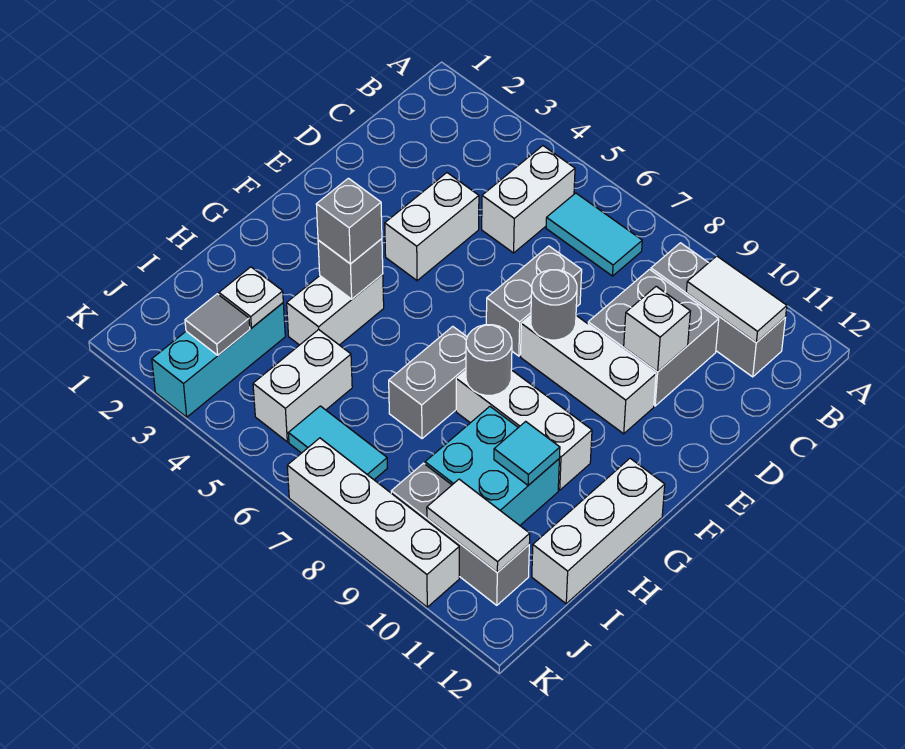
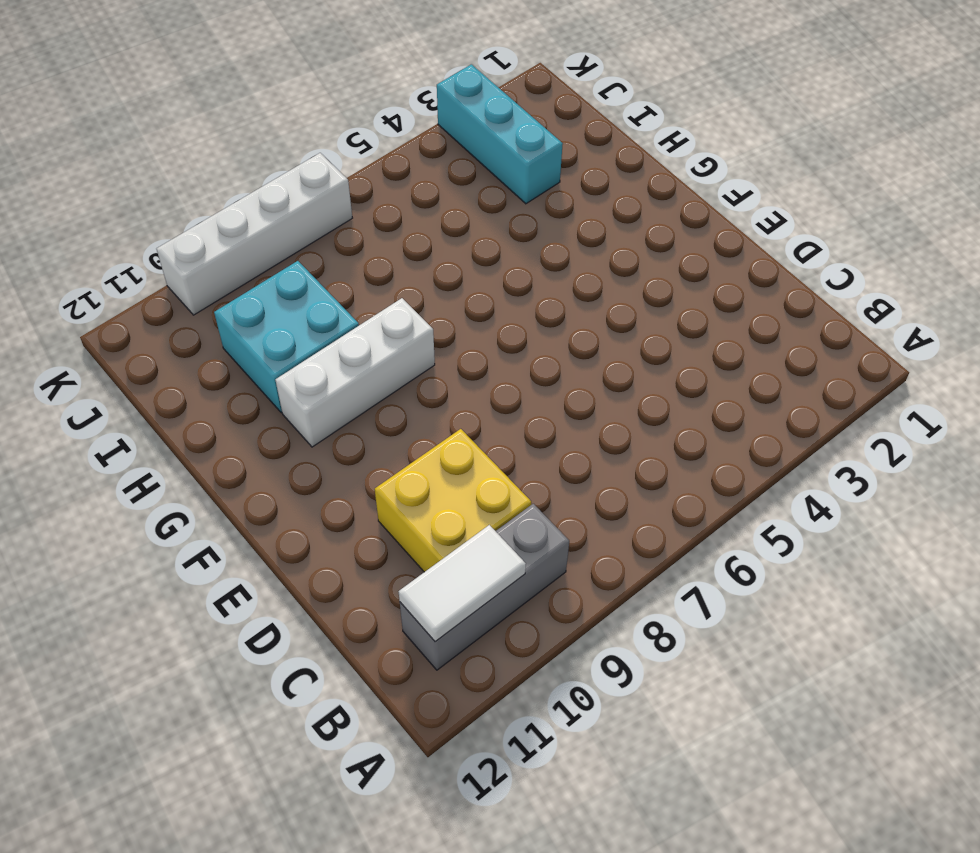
yellow 2x2 brick [375,429,531,572] -> grey 2x2 brick [588,269,719,406]
none -> white 1x2 brick [482,146,575,253]
none -> cyan 1x2 tile [546,193,642,276]
none -> white 1x2 brick [385,173,479,281]

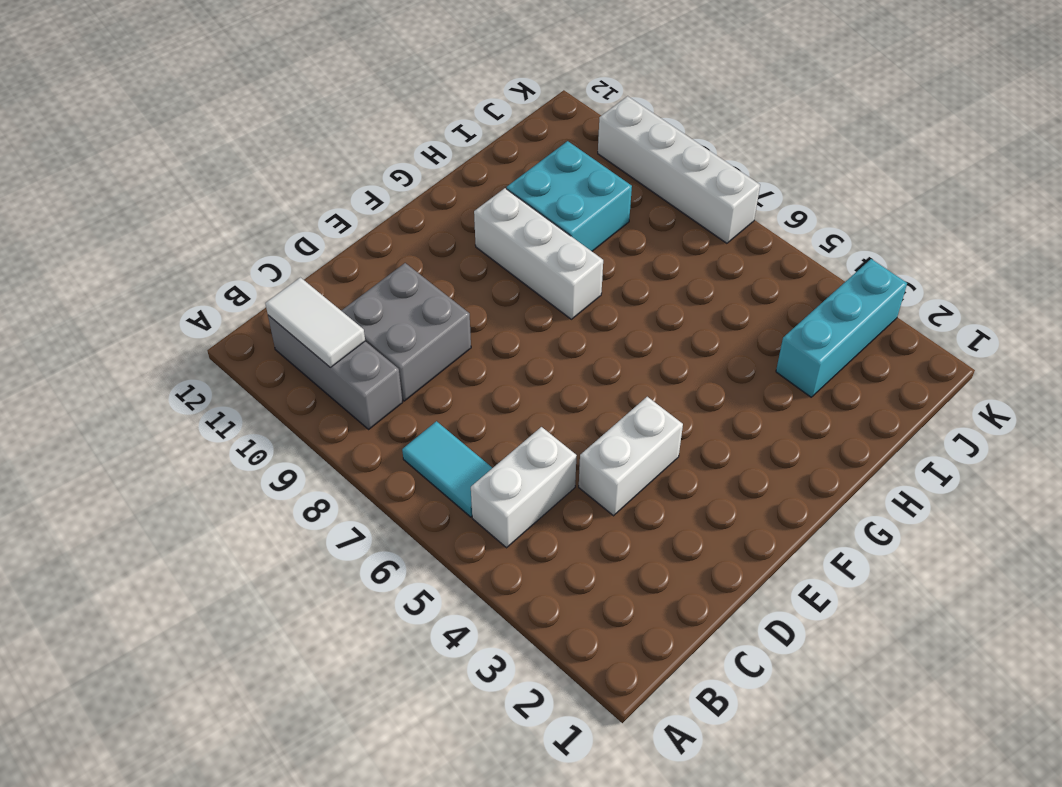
none -> grey 1x2 brick [486,246,582,356]
none -> white 1x3 brick [521,316,656,434]
none -> white 1x2 brick [287,274,384,345]

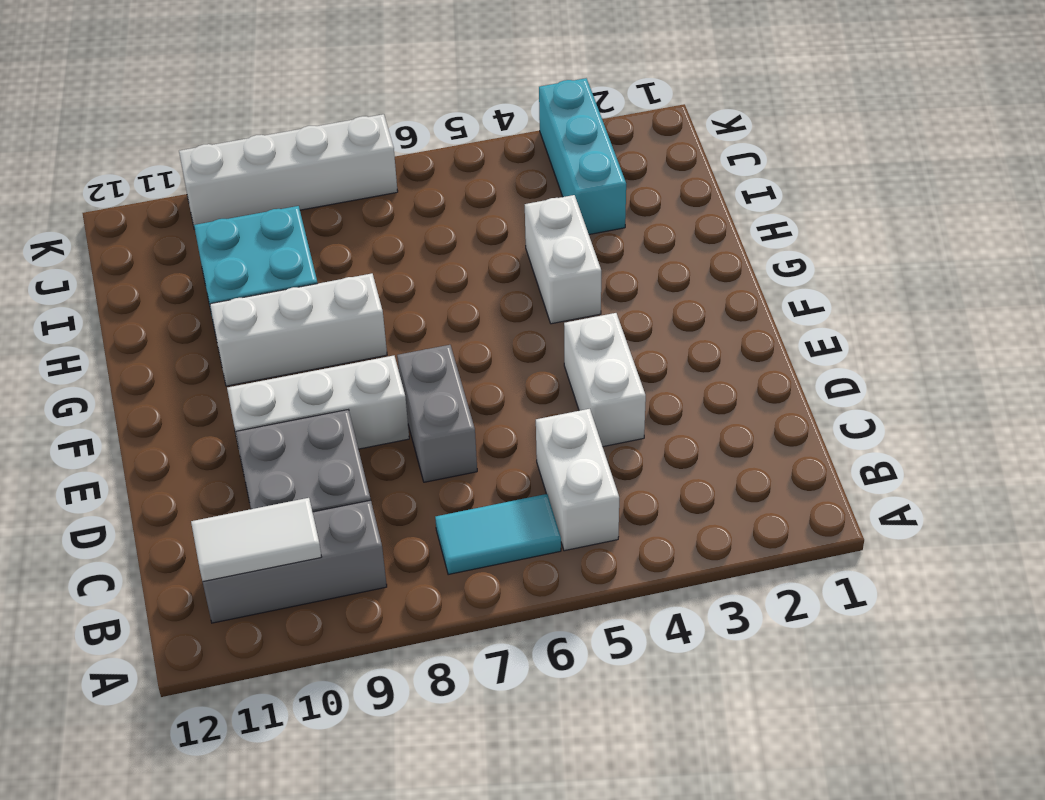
none -> grey 1x2 brick [389,326,467,439]
none -> white 1x3 brick [532,458,665,604]
none -> white 1x2 brick [253,330,352,442]

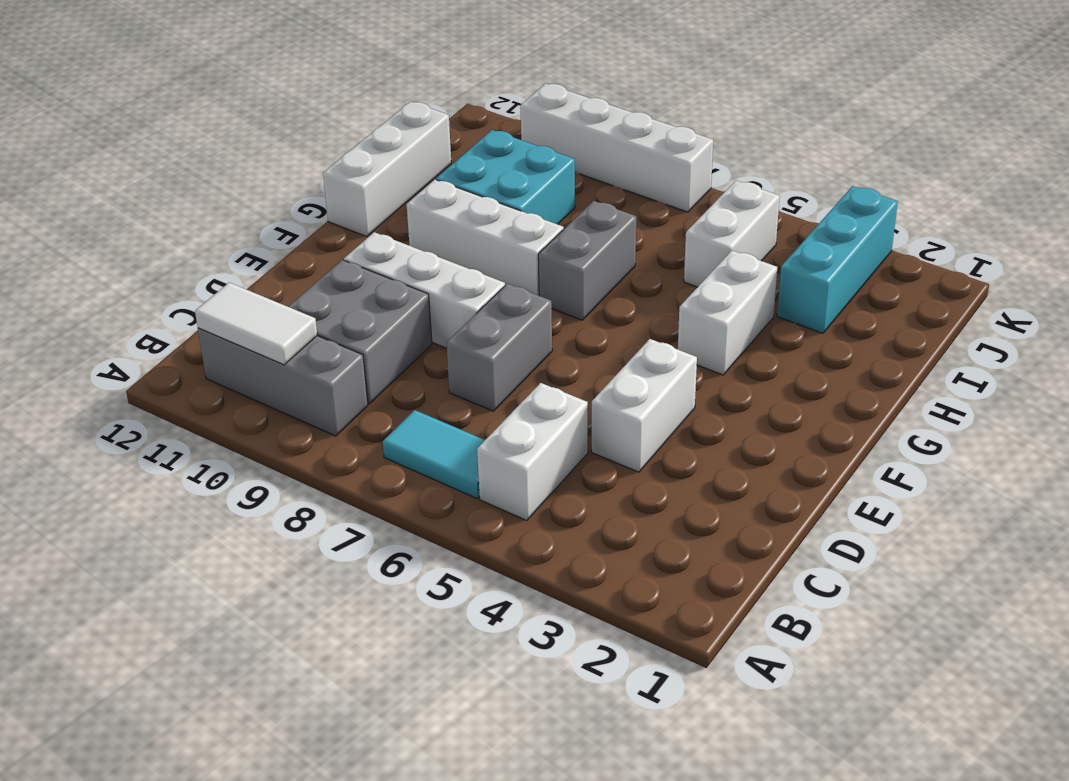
none -> cyan 1x2 tile [288,406,387,480]
none -> grey 1x3 brick [391,463,529,605]
none -> white 1x1 brick [624,286,690,372]

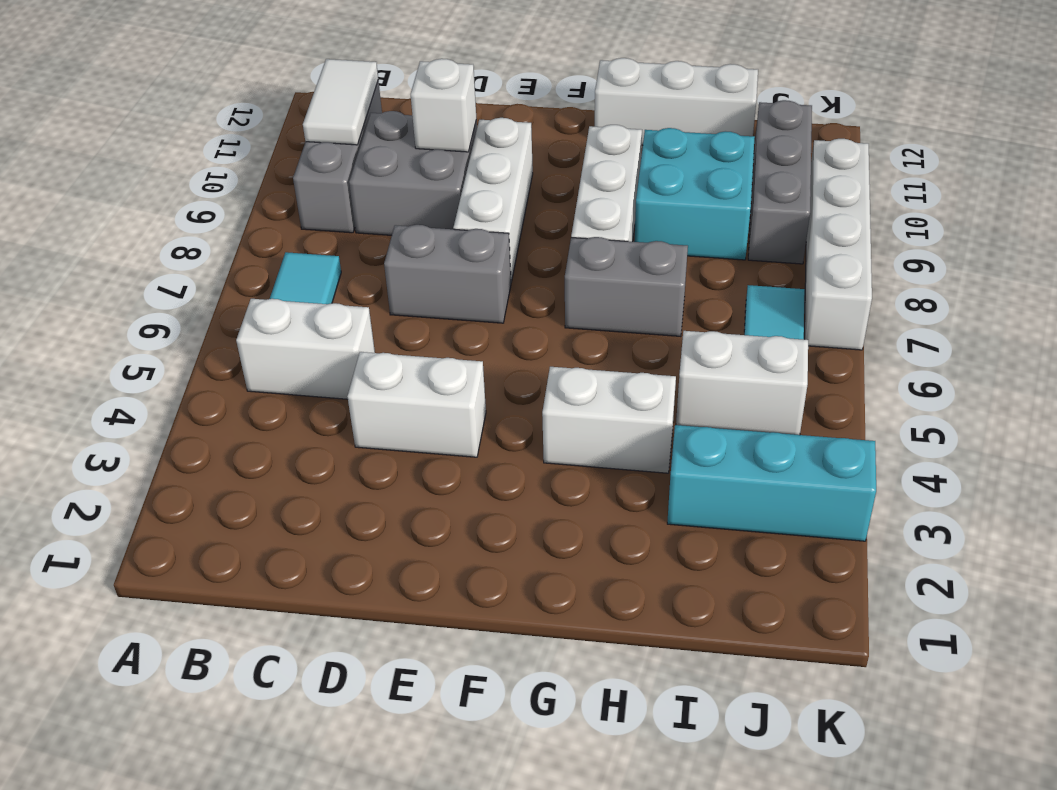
none -> grey 1x1 round brick [531,270,577,340]
none -> grey 1x1 brick [318,239,383,299]
none -> grey 1x1 round brick [466,325,512,395]

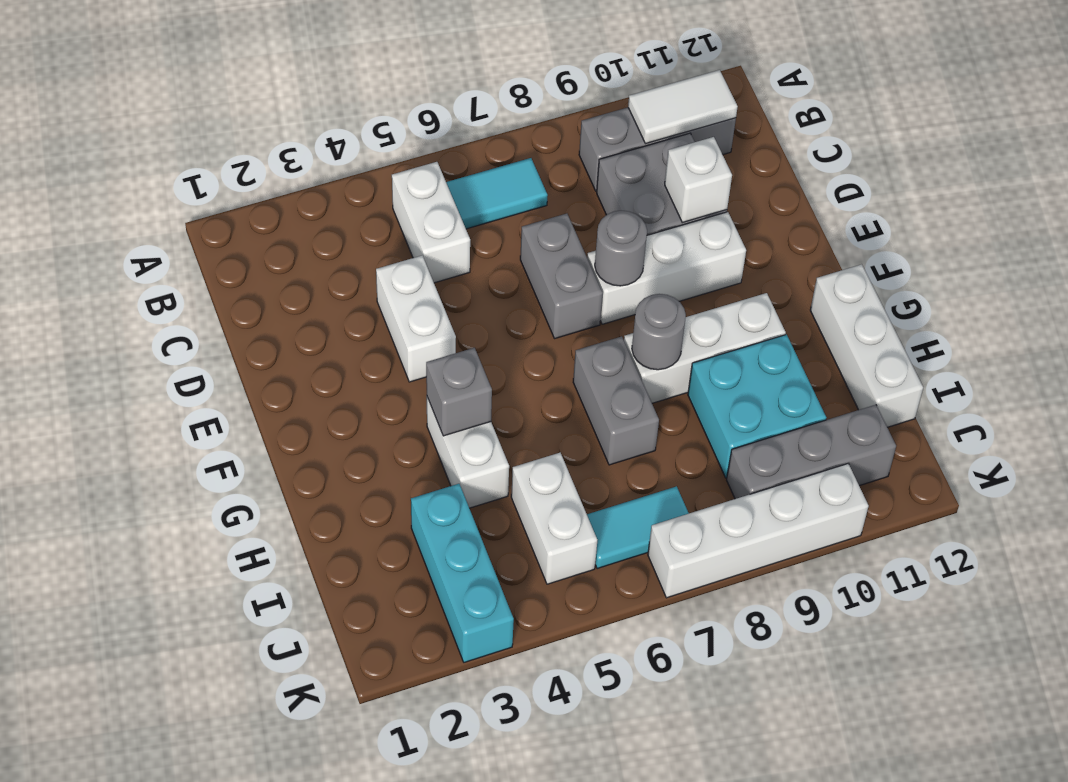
none -> cyan 1x1 tile [494,421,560,485]
none -> white 1x1 plate [219,267,283,328]
none -> grey 1x1 tile [185,294,250,355]

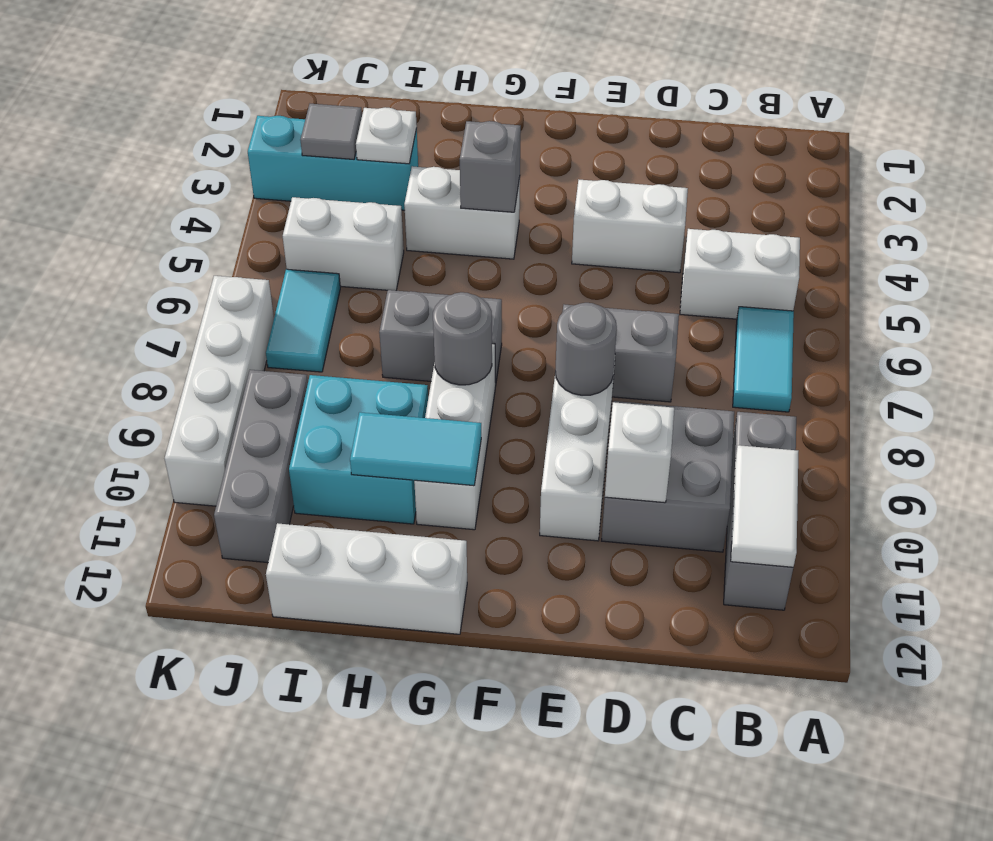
cyan 1x2 tile [350,412,481,486] -> cyan 1x1 tile [494,421,560,485]
none -> white 1x2 tile [427,479,530,573]
none -> grey 1x1 brick [316,178,382,264]

